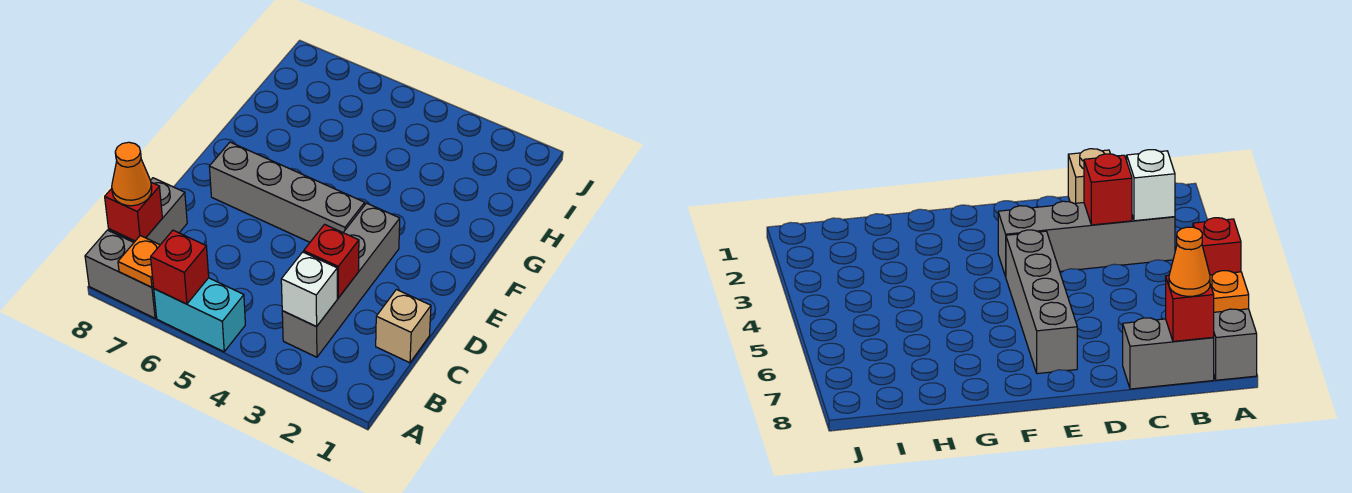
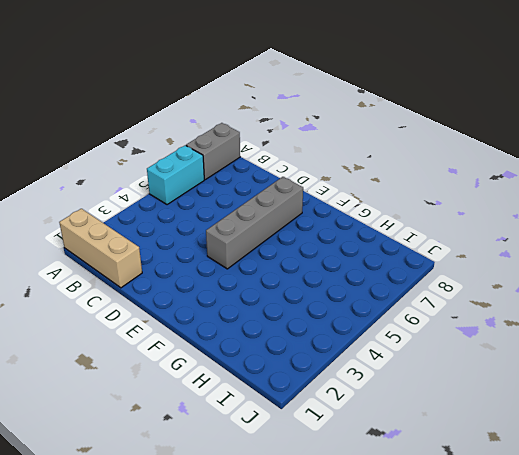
tan 1x3 brick [59,209,142,288] -> tan 1x1 brick [376,290,431,363]
none -> grey 1x4 brick [282,203,400,357]
none -> grey 1x2 brick [109,178,187,245]
none -> red 1x1 brick [151,230,209,304]

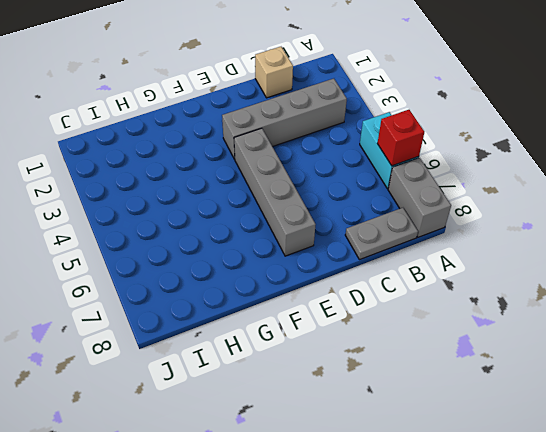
grey 1x2 plate [345,208,418,260] -> grey 1x2 brick [109,178,187,245]
none -> orange 1x1 plate [118,236,160,287]
none -> white 1x1 brick [281,252,337,327]
none -> red 1x1 brick [105,182,162,241]

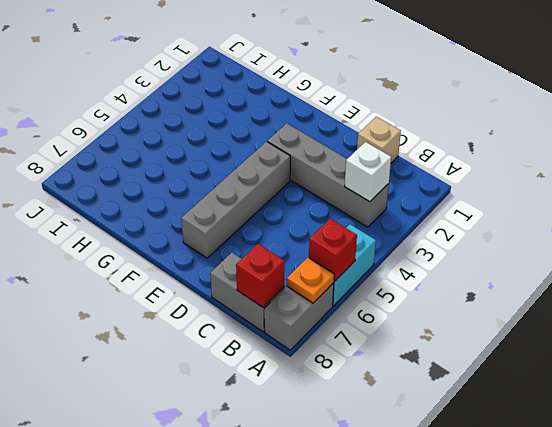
none -> red 1x1 brick [304,224,359,298]
none -> orange 1x1 cone [112,142,152,206]

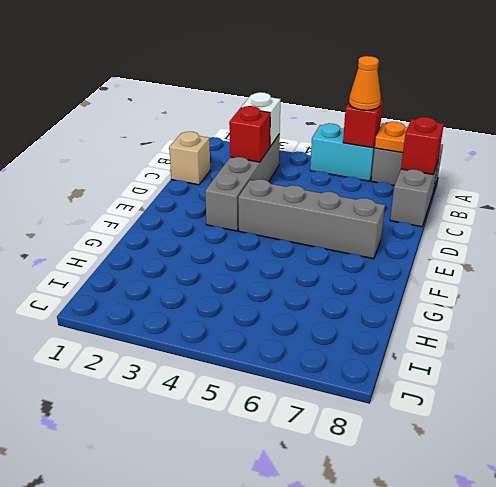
orange 1x1 cone [349,56,381,110] -> orange 1x1 cone moved to [112,142,152,206]

